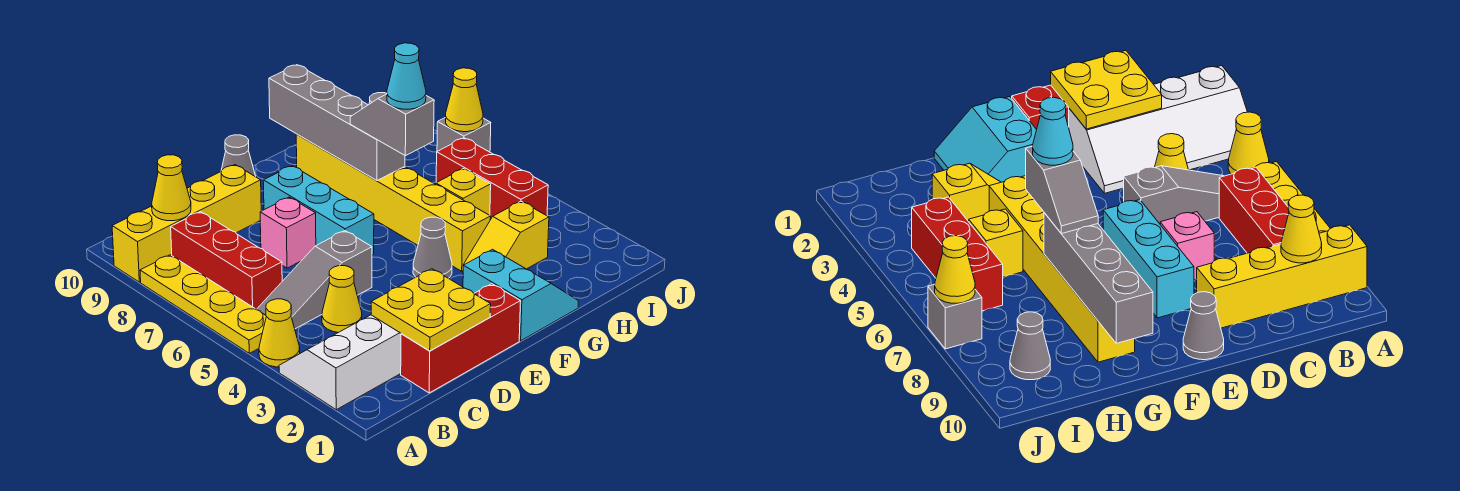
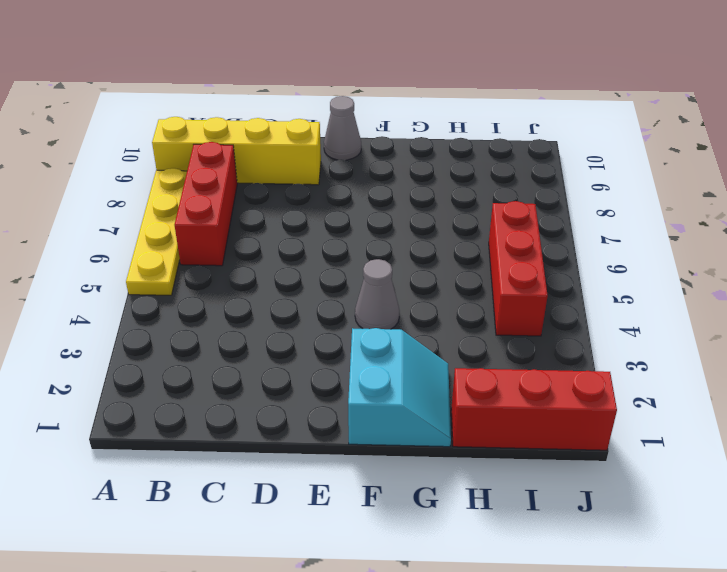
red 1x3 brick [451,368,617,450] -> red 1x3 brick moved to [401,284,521,393]
none -> white 2x4 slope [279,315,401,410]
none -> yellow 1x1 cone [259,299,300,367]
none -> grey 1x3 slope [257,231,372,329]

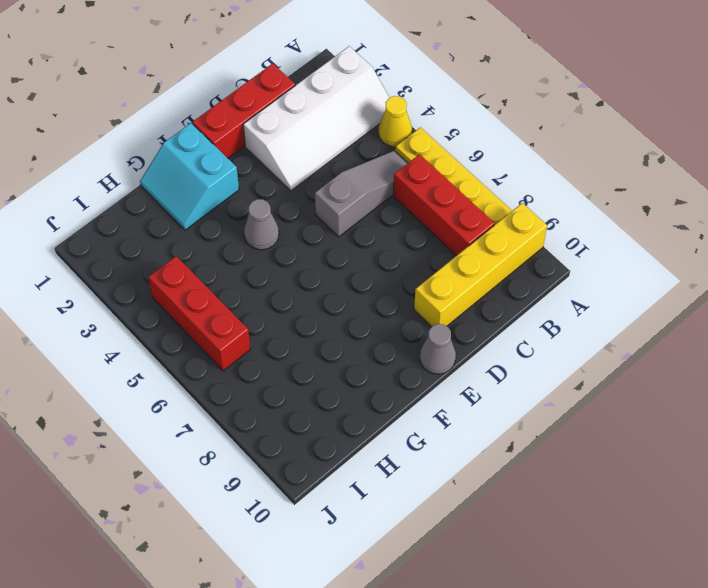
none -> yellow 1x1 cone [322,266,362,333]
none -> pink 1x1 brick [260,197,316,268]
none -> cyan 1x3 brick [263,166,374,255]

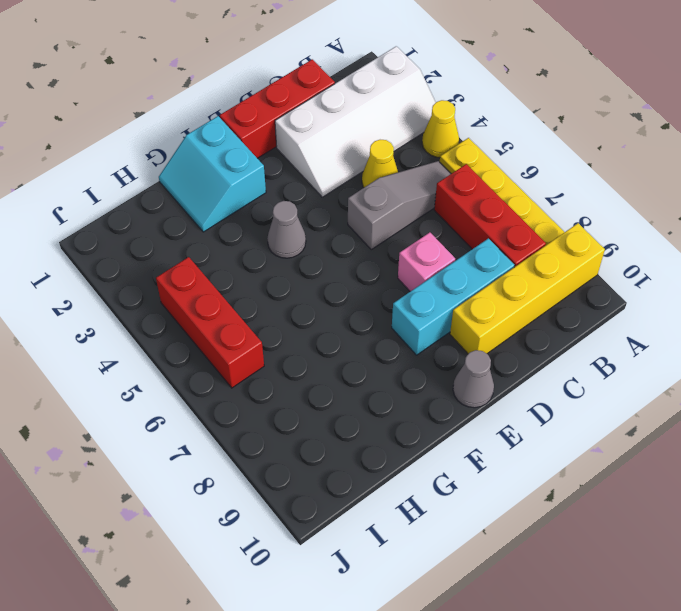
cyan 1x3 brick [392,238,515,355] -> cyan 1x3 brick turned to [263,166,374,255]
none -> yellow 1x2 slope [464,201,549,269]
none -> yellow 1x6 brick [296,134,491,271]
none -> yellow 1x1 brick [436,169,491,215]

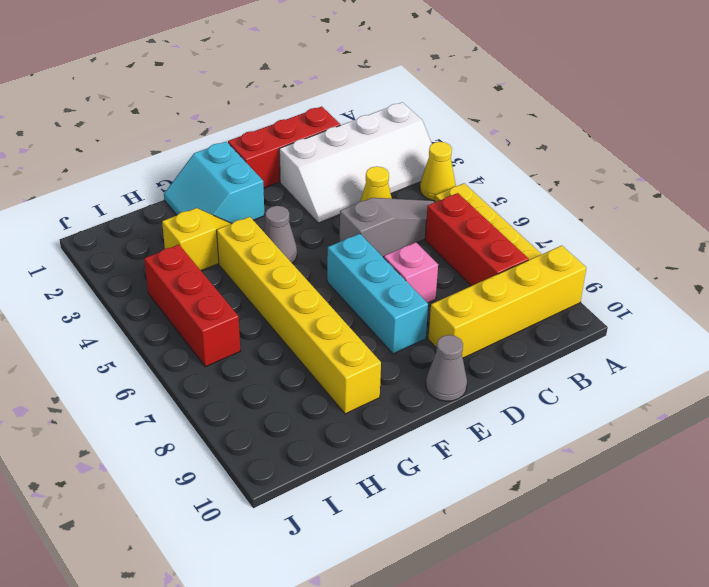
none -> yellow 1x1 brick [436,169,491,215]
none -> grey 1x1 cone [1010,312,1050,380]
none -> grey 1x1 brick [437,117,491,152]

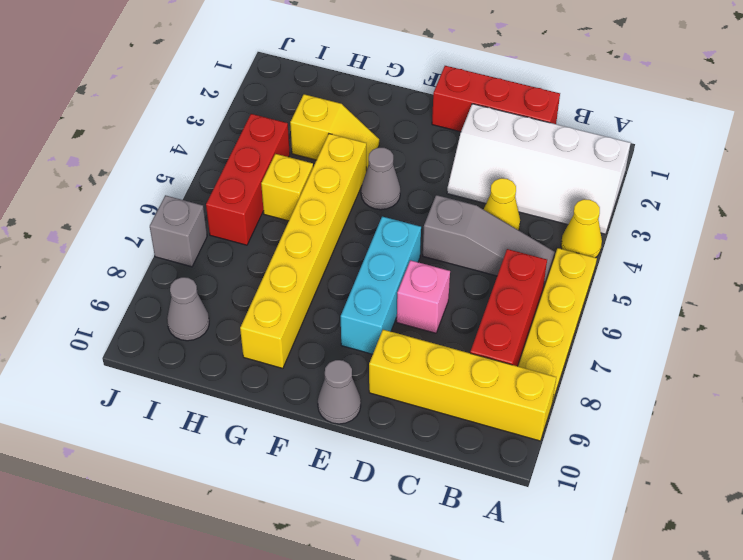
none -> cyan 2x2 slope [463,249,578,341]
none -> yellow 1x1 cone [152,155,191,221]
none -> yellow 2x2 plate [371,269,491,351]

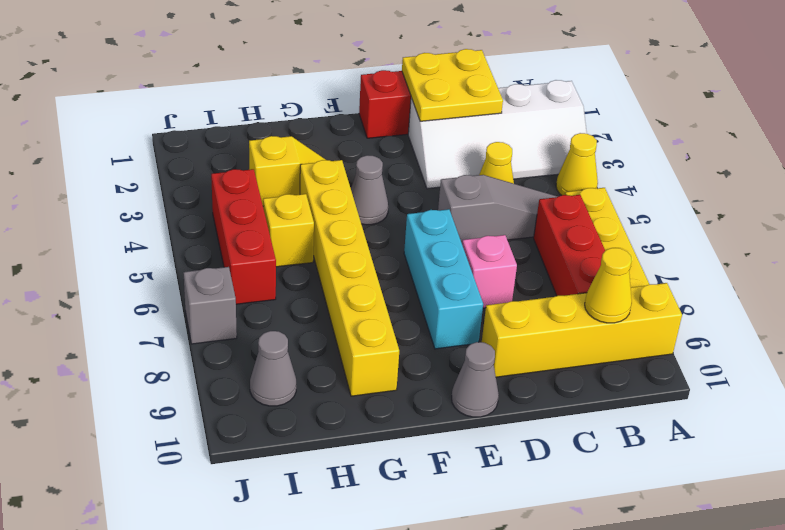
none -> cyan 2x2 slope [463,249,578,341]
none -> grey 1x4 brick [269,65,405,180]
none -> yellow 1x1 cone [446,68,483,132]

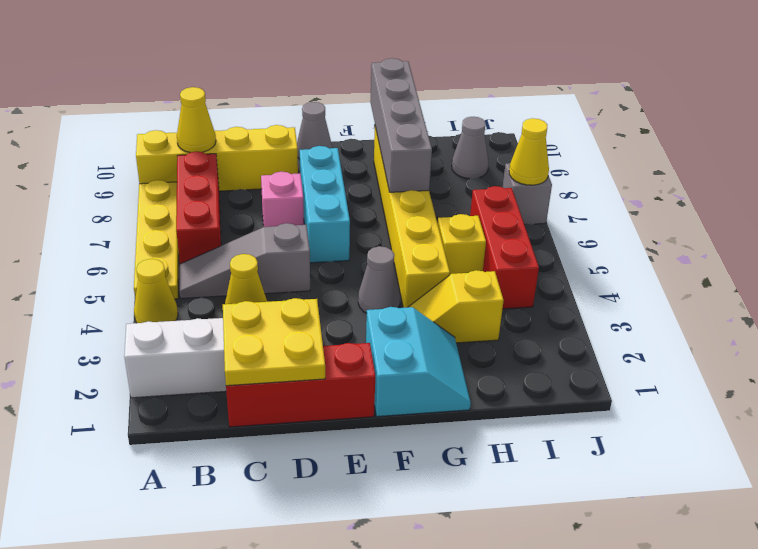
none -> grey 1x2 slope [350,94,434,156]
none -> cyan 1x1 cone [387,43,426,109]

